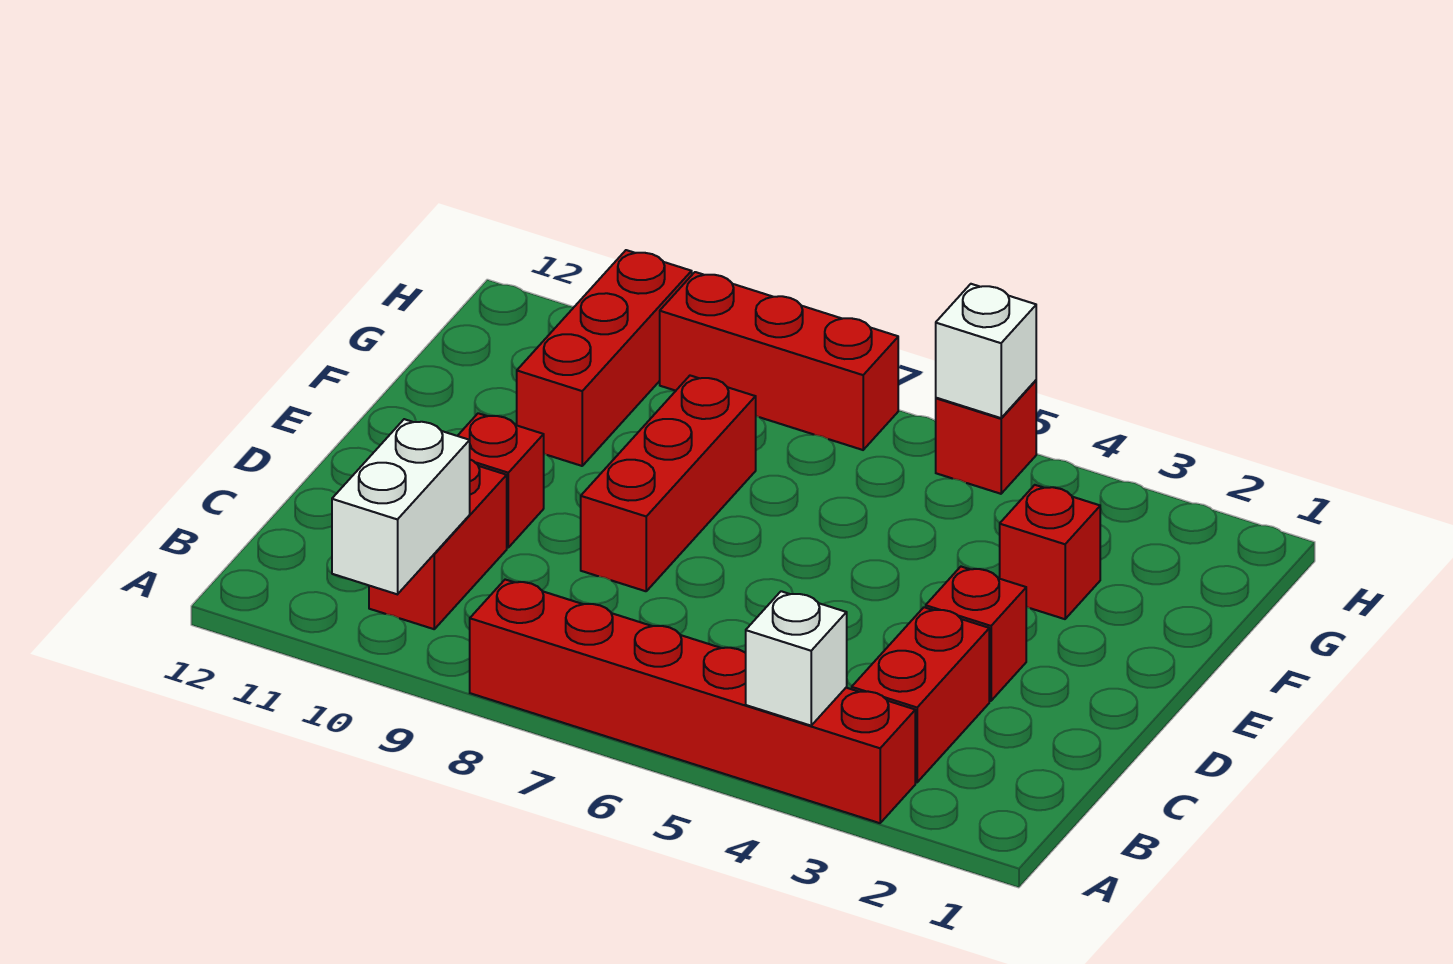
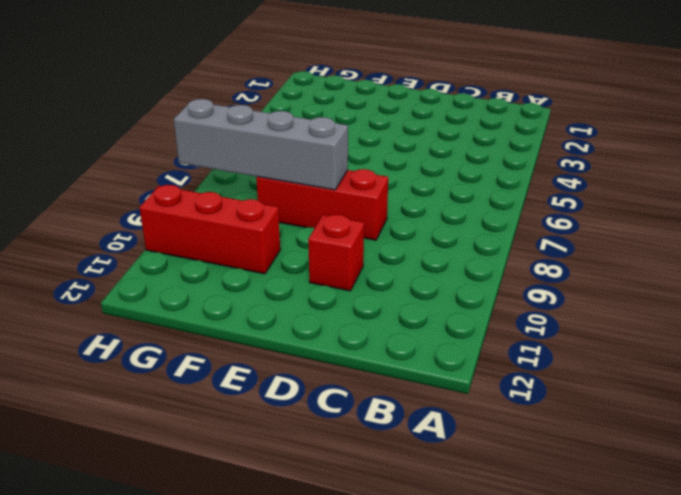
grey 1x4 brick [174,99,348,190] -> none
none -> red 1x6 brick [470,580,915,823]
none -> red 1x2 brick [852,607,989,782]
none -> red 1x2 brick [369,460,507,629]

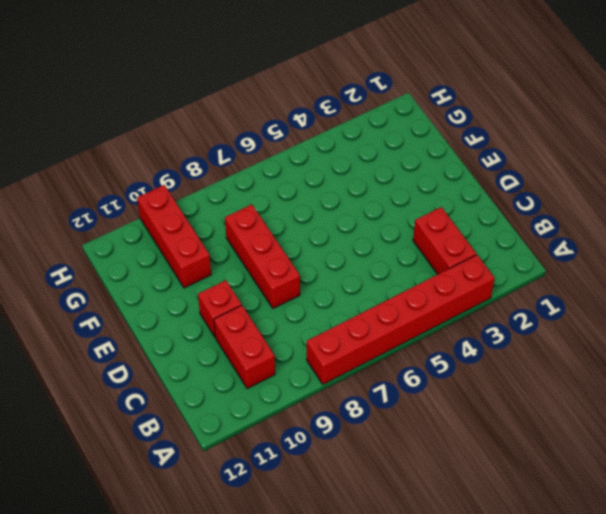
none -> red 1x1 brick [926,567,1026,701]
none -> red 1x1 brick [1000,485,1100,619]
none -> red 1x1 brick [936,380,1036,494]

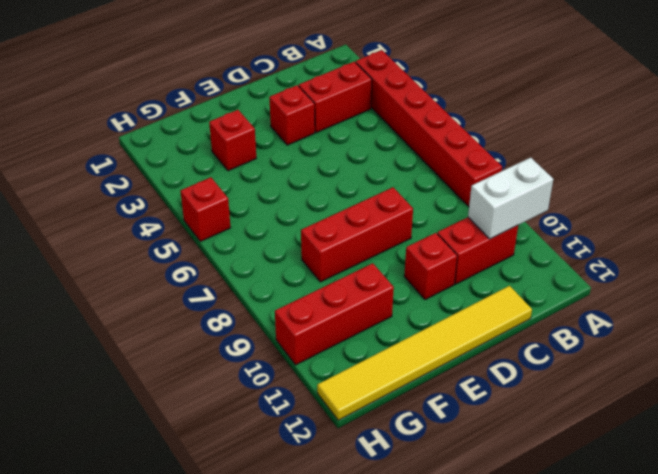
yellow 1x6 tile [317,286,532,420] -> none
none -> red 1x3 brick [660,272,898,450]
none -> white 1x1 brick [746,591,847,726]
none -> white 1x1 brick [936,284,1036,418]

